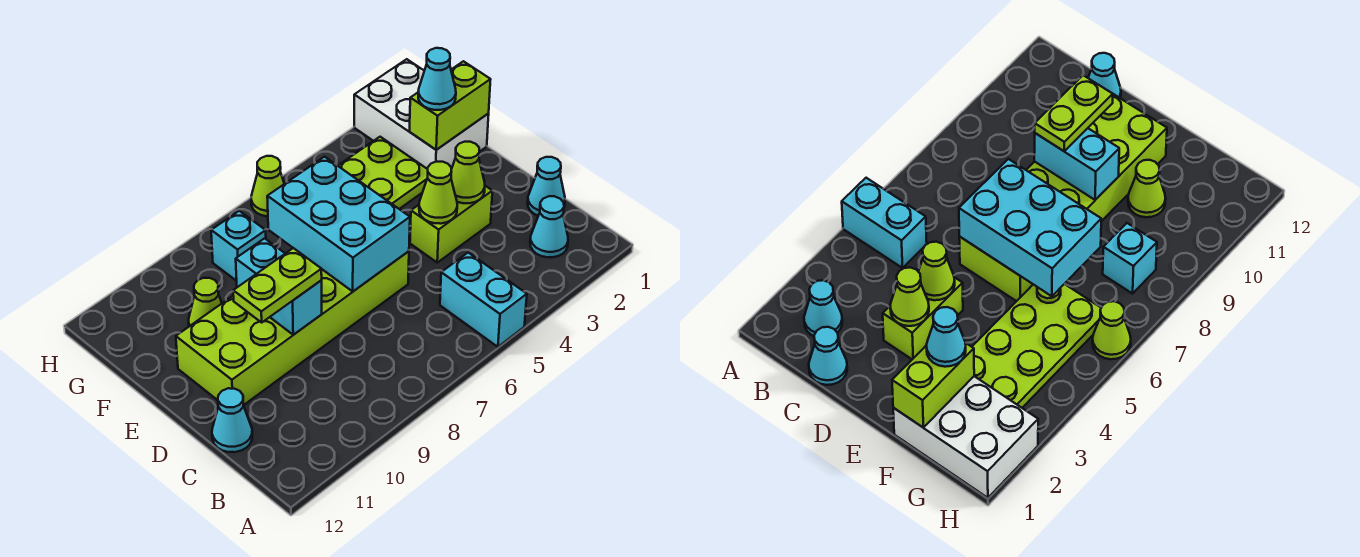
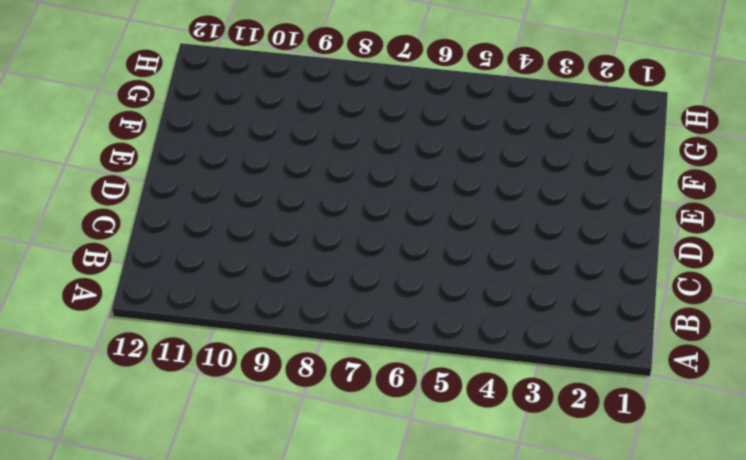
none -> cyan 1x2 brick [440,253,527,347]
none -> cyan 1x1 cone [530,196,568,257]
none -> cyan 1x1 cone [528,157,565,216]

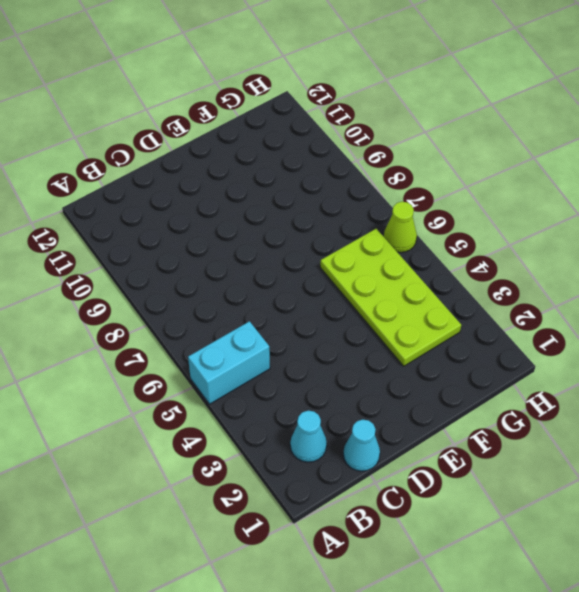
none -> cyan 1x1 cone [212,388,252,452]
none -> lime 1x2 brick [410,186,492,263]
none -> lime 2x6 brick [176,251,409,405]

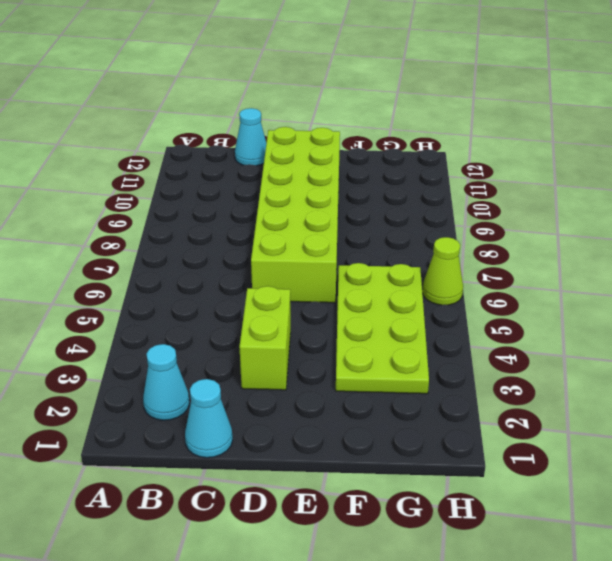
none -> cyan 1x2 brick [440,253,527,347]
none -> white 2x3 brick [354,59,489,169]
none -> lime 1x1 cone [189,278,222,326]

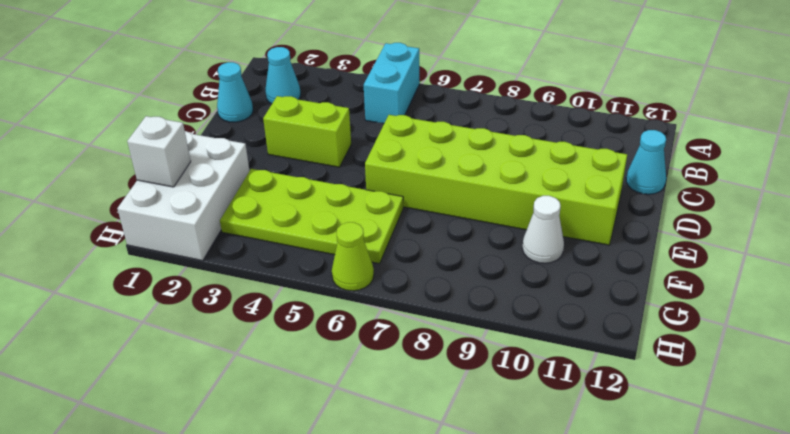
white 1x1 cone [522,196,564,263] -> lime 1x1 cone [189,278,222,326]
white 1x1 brick [127,116,191,187] -> none
none -> cyan 1x1 brick [211,211,266,281]
none -> lime 1x1 cone [451,142,485,203]
none -> lime 1x1 cone [419,162,457,224]

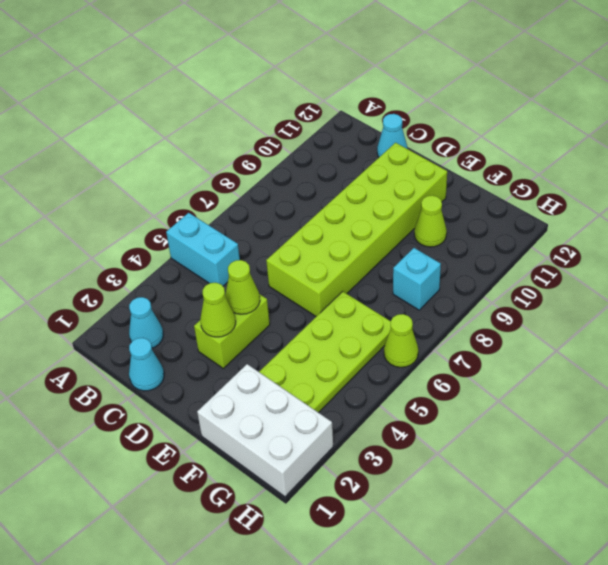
none -> cyan 2x3 brick [267,157,410,291]
none -> cyan 1x2 brick [236,238,322,335]
none -> lime 1x2 brick [409,61,491,150]

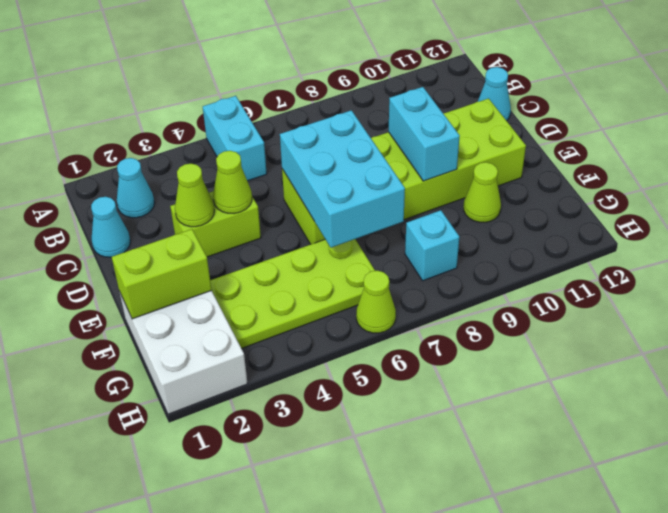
none -> lime 1x2 plate [233,248,322,322]
none -> cyan 1x1 cone [418,48,456,110]

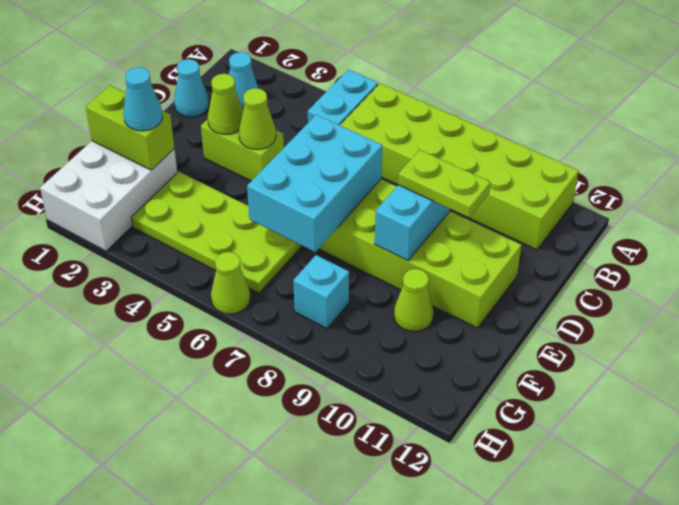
lime 2x6 brick [340,83,579,250] -> none
none -> cyan 1x1 cone [212,388,252,452]

